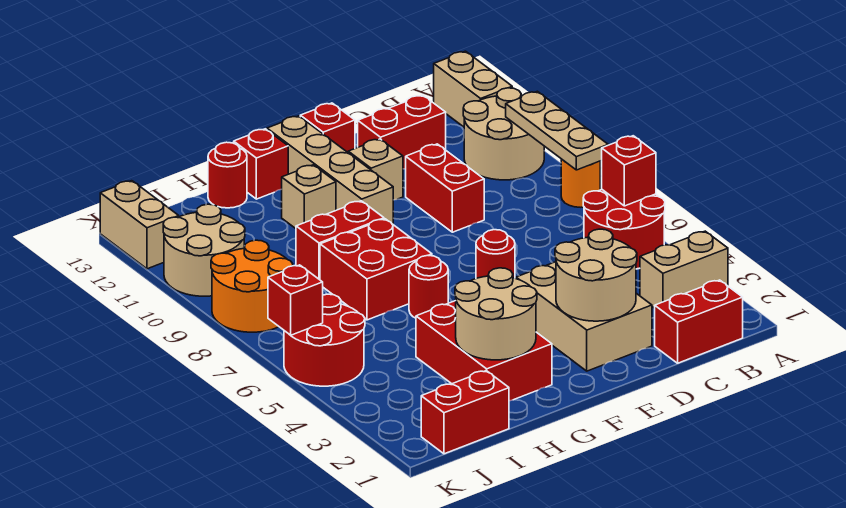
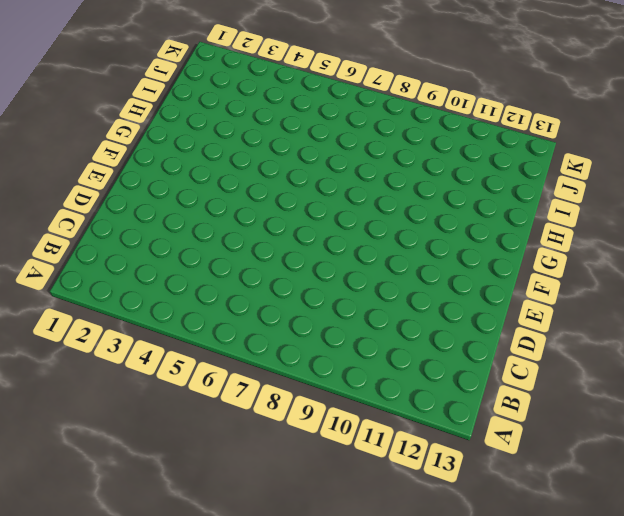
none -> tan 1x2 brick [640,231,728,308]
none -> red 2x2 round brick [583,190,665,269]
none -> orange 1x1 round brick [561,159,600,207]
none -> tan 2x2 round brick [463,88,544,180]

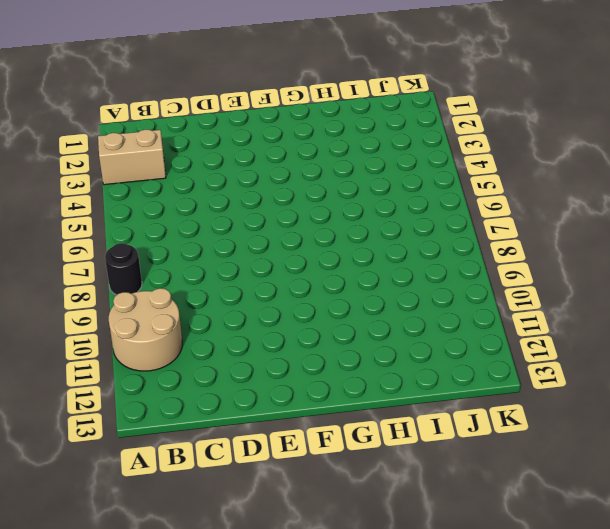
black 1x1 round brick [105,243,142,295] -> orange 1x1 round brick [561,159,600,207]
none -> red 2x2 round brick [583,190,665,269]
none -> tan 1x2 brick [434,51,512,127]
none -> red 1x2 brick [655,280,743,363]
none -> red 1x2 brick [358,95,446,169]

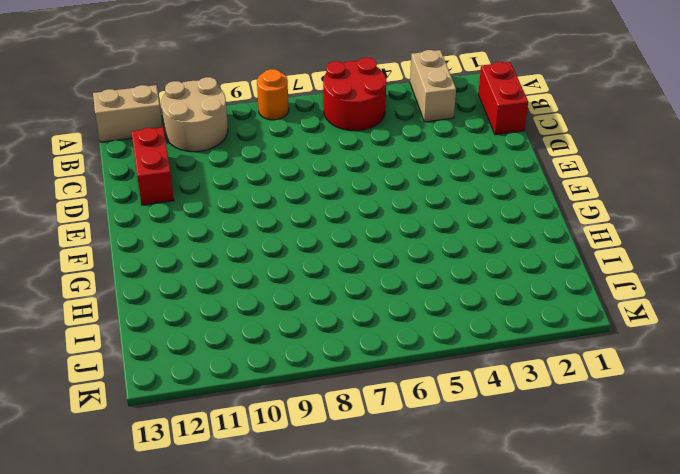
none -> tan 2x3 brick [516,262,652,371]
none -> red 1x2 brick [406,144,484,232]
none -> red 1x1 round brick [476,230,515,278]
none -> tan 1x1 brick [348,139,403,200]

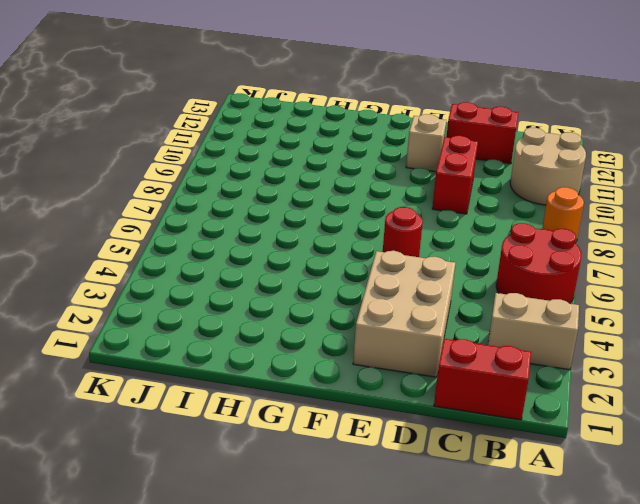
none -> tan 1x2 brick [434,51,512,127]
none -> red 1x1 brick [300,103,355,152]
none -> tan 1x4 brick [267,116,393,224]
none -> red 2x3 brick [416,301,552,401]

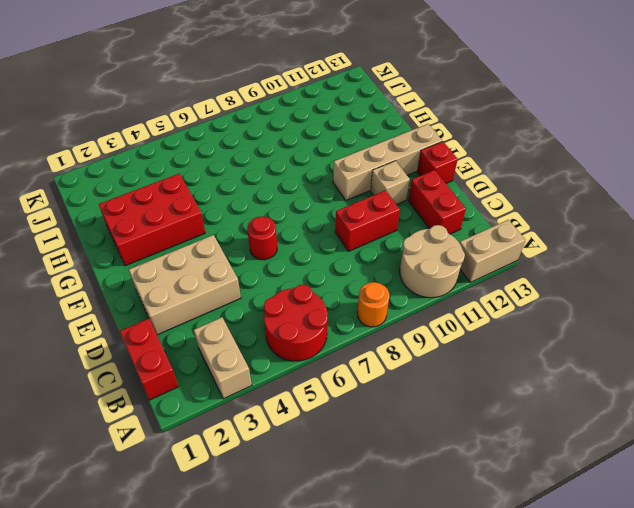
none -> red 1x1 round brick [409,255,448,318]
none -> red 2x2 brick [320,219,432,320]
none -> red 1x2 brick [296,201,384,280]
none -> tan 1x1 brick [282,165,336,229]

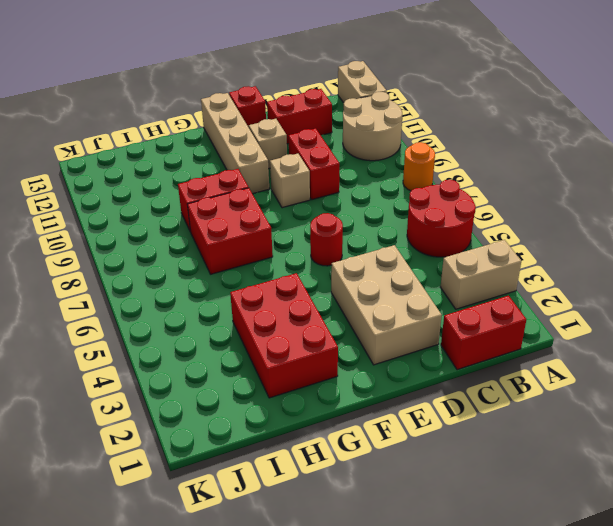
tan 1x1 brick [270,154,310,208] -> tan 1x1 brick moved to [282,165,336,229]
none -> red 1x1 round brick [409,255,448,318]
none -> red 1x1 brick [234,129,288,199]
none -> red 1x1 round brick [208,142,247,208]
none -> red 1x2 brick [421,371,509,454]

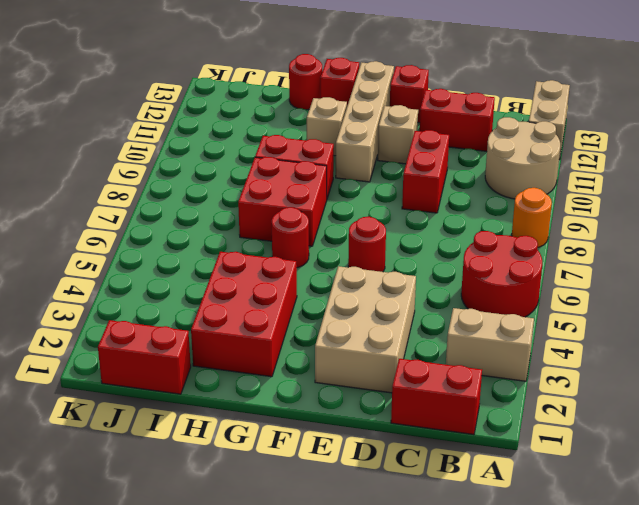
none -> red 2x2 round brick [284,294,365,386]
none -> orange 2x2 round brick [211,240,293,332]
none -> tan 2x2 round brick [163,204,245,296]
none -> tan 1x2 brick [100,181,179,269]

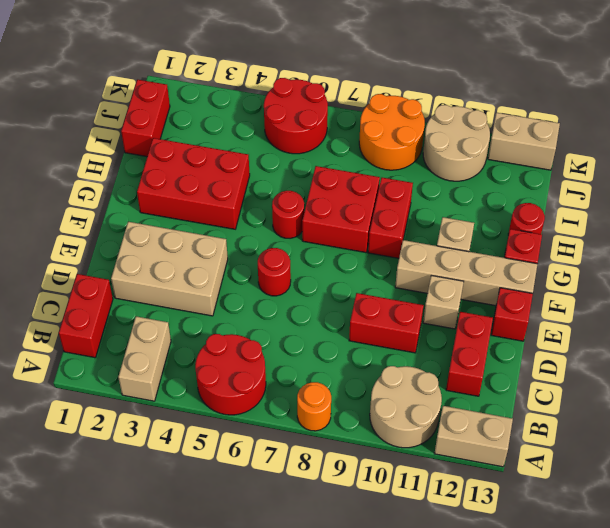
none -> red 1x1 brick [602,136,656,206]
none -> tan 1x3 plate [506,91,608,170]
none -> tan 2x2 round brick [555,229,637,321]
none -> tan 2x2 round brick [455,268,537,360]

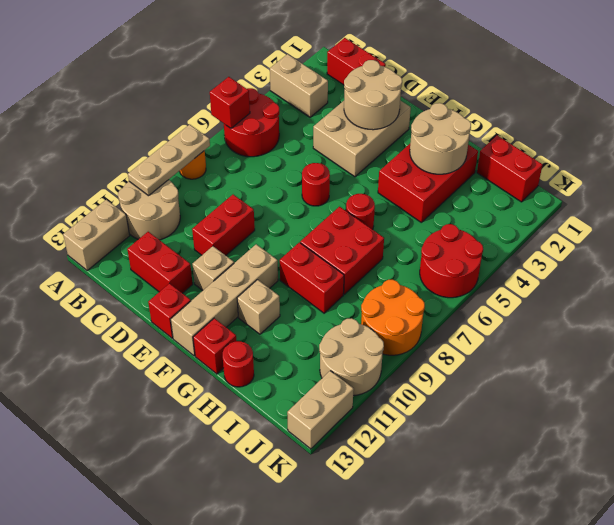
none -> red 1x1 brick [268,265,323,335]

